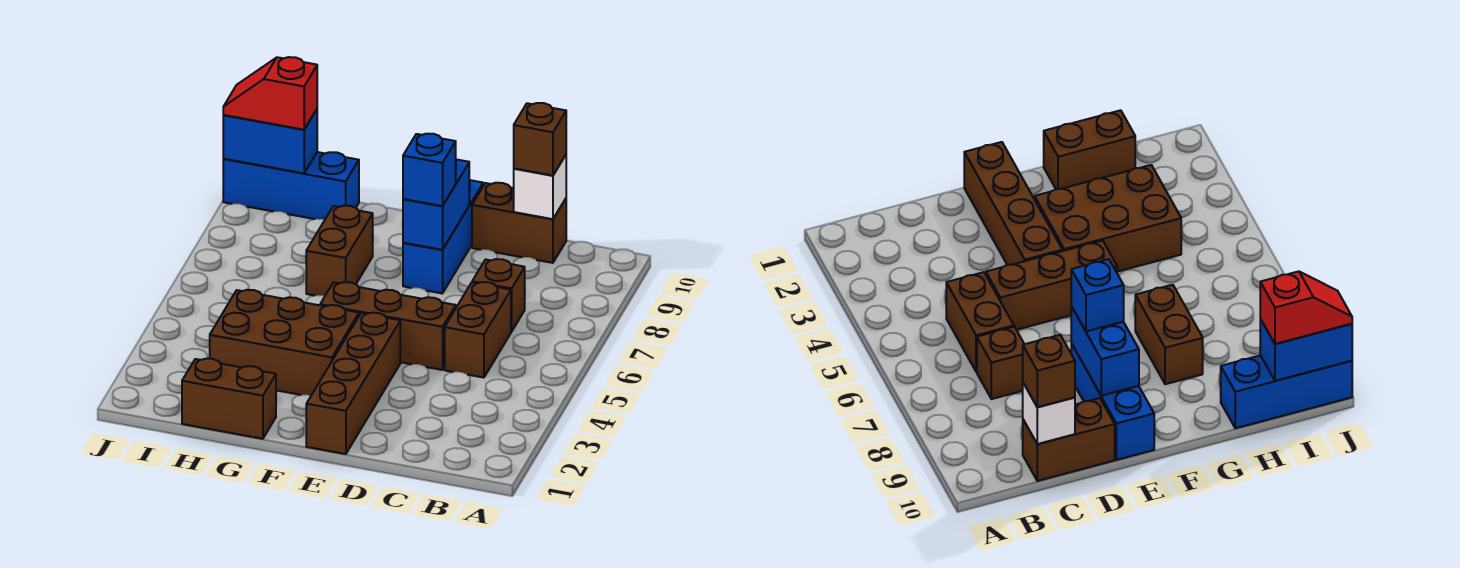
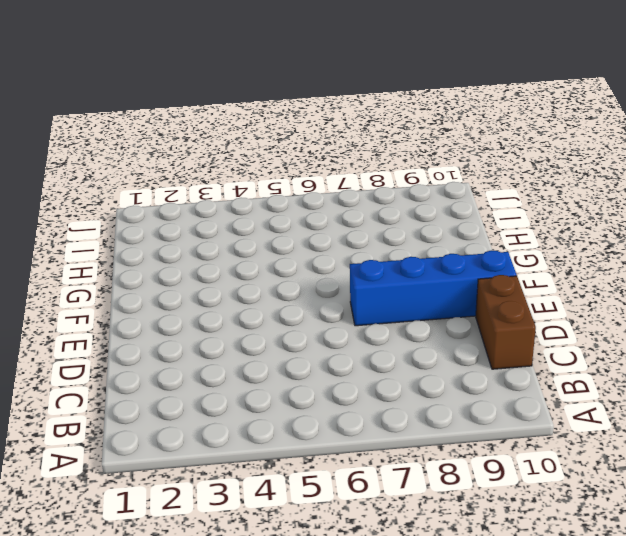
blue 1x4 brick [350,250,517,326] -> blue 1x3 brick [403,180,483,293]
none -> brown 1x2 brick [445,282,511,378]
none -> brown 1x1 brick [472,259,525,332]
none -> brown 1x3 brick [320,282,456,370]

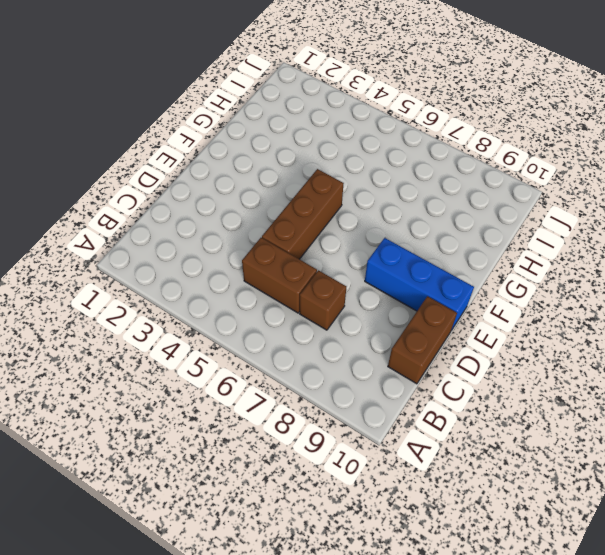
none -> brown 1x4 brick [306,313,400,454]
none -> brown 2x3 brick [210,290,359,395]
none -> brown 1x2 brick [182,359,276,439]

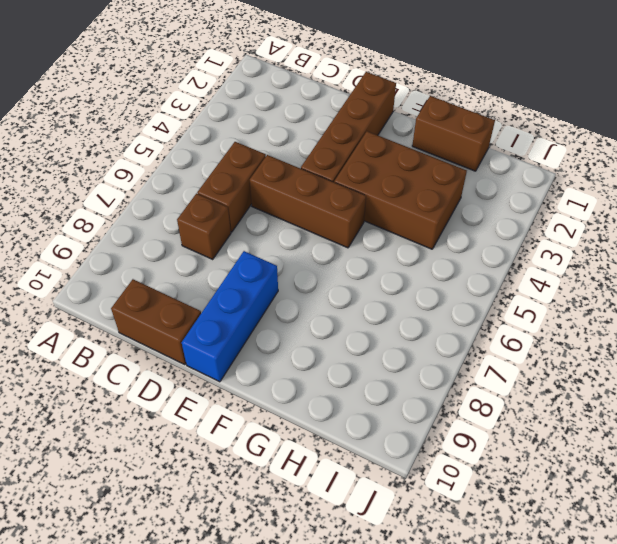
none -> brown 1x2 brick [306,206,373,296]
none -> blue 1x3 brick [223,152,359,220]
none -> white 1x1 brick [514,155,566,219]

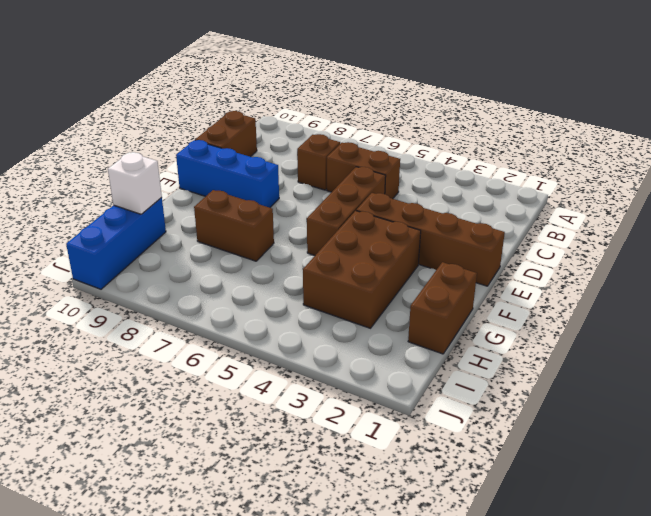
white 1x1 brick [108,152,162,214] -> white 1x1 brick moved to [514,155,566,219]
none -> blue 1x2 brick [403,159,469,250]
none -> blue 1x2 brick [223,110,317,173]
none -> brown 1x1 brick [514,103,566,175]

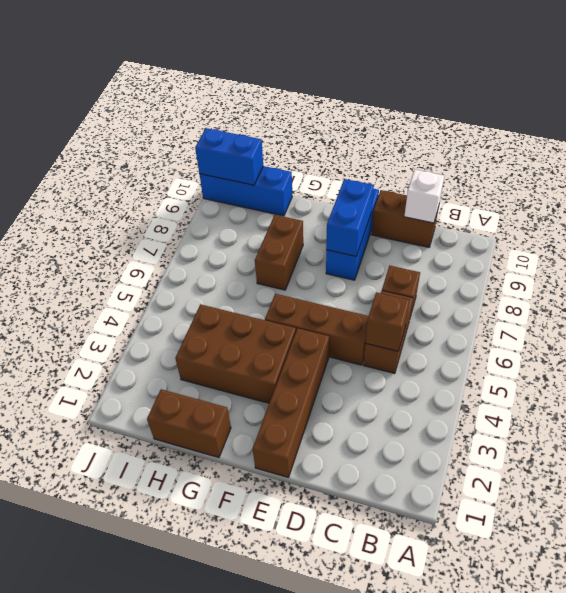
brown 1x1 brick [365,292,410,351] -> brown 1x1 brick moved to [514,103,566,175]
none -> blue 1x1 brick [403,134,456,206]
none -> red 1x2 slope [223,57,317,130]

